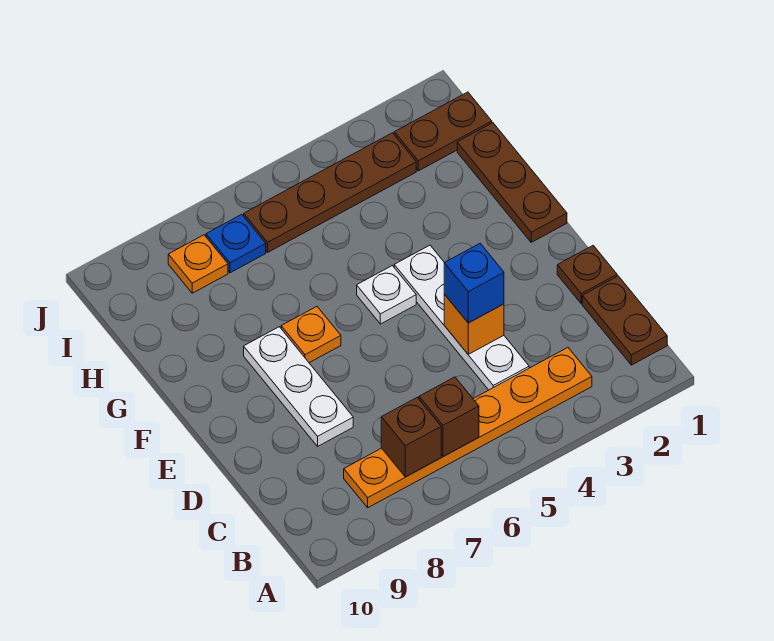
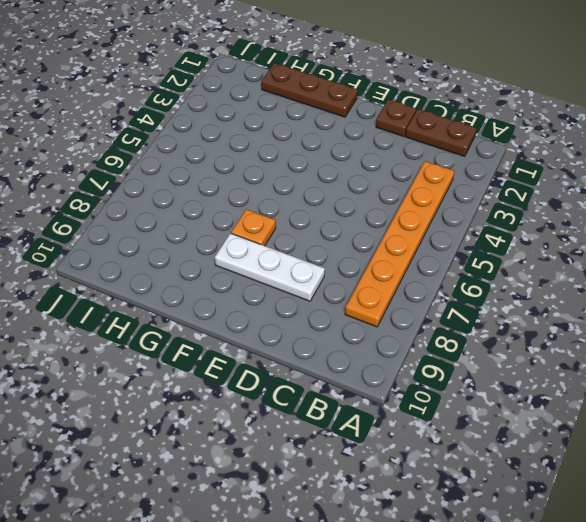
none -> white 1x4 plate [394,245,529,390]
none -> white 1x1 plate [357,266,416,324]
none -> brown 1x2 plate [394,92,492,171]

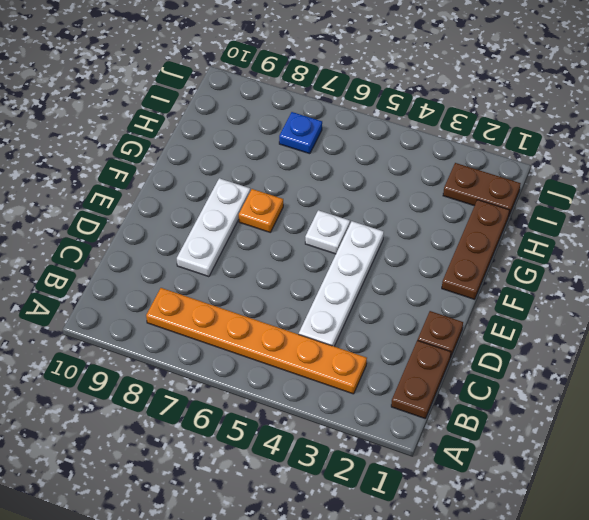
none -> brown 1x4 plate [244,133,416,252]
none -> orange 1x1 plate [168,235,228,293]
none -> brown 1x1 brick [419,377,479,457]

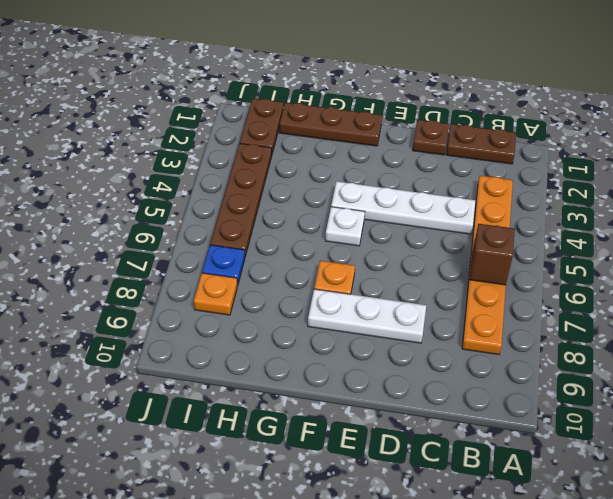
none -> brown 1x1 brick [381,397,441,477]
none -> orange 1x1 brick [444,294,504,354]
none -> blue 1x1 brick [444,244,504,323]

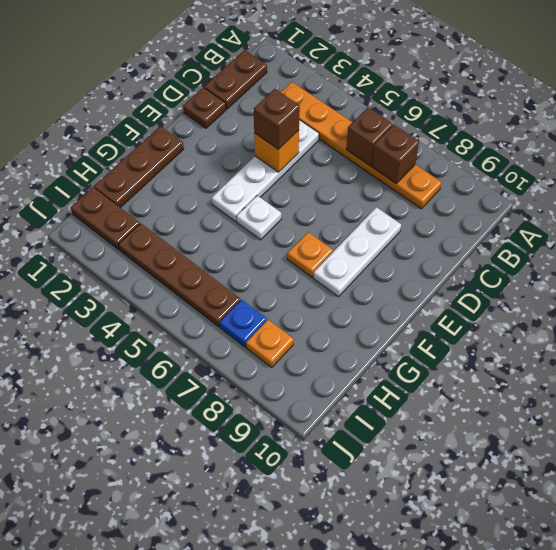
brown 1x1 brick [254,89,300,150] -> blue 1x1 brick [444,244,504,323]

